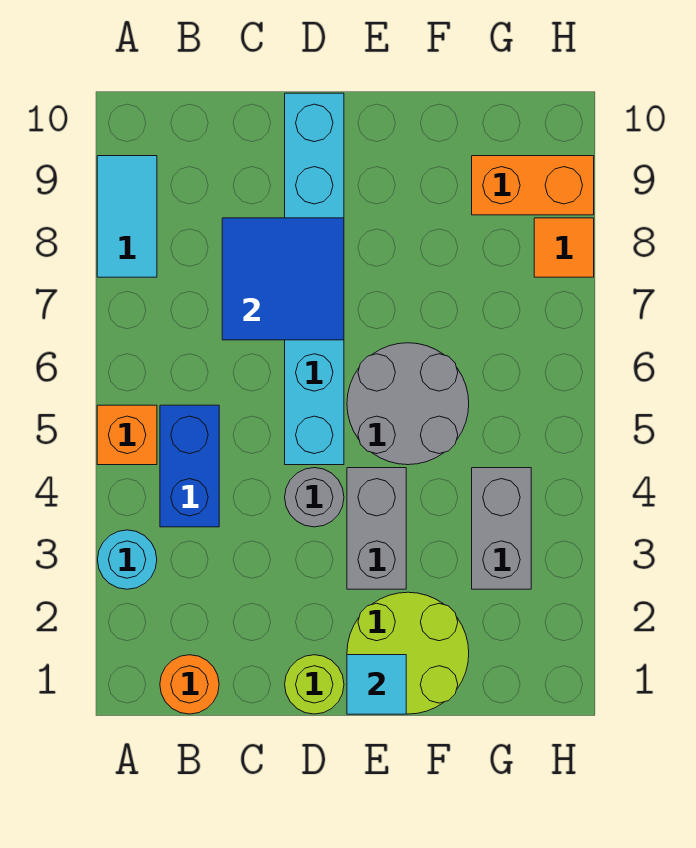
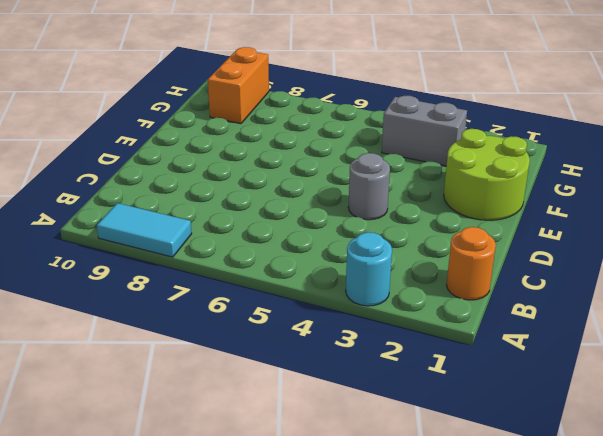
none -> orange 1x1 brick [97,405,157,465]
none -> blue 1x2 brick [160,405,219,527]
none -> lime 1x1 round brick [285,655,344,714]

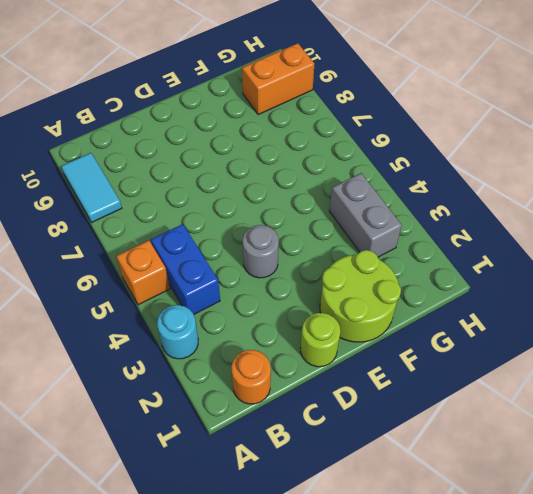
none -> cyan 1x6 brick [285,93,344,465]
none -> grey 1x2 brick [347,468,406,589]
none -> grey 2x2 round brick [347,343,469,465]

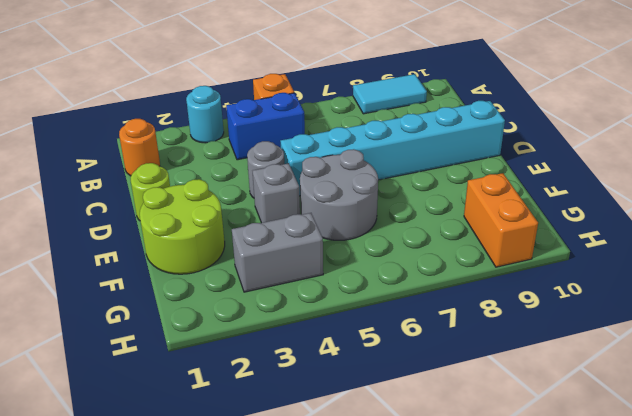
grey 1x1 brick [253,163,300,223] -> grey 1x2 brick [347,468,406,589]
none -> orange 1x1 tile [534,218,594,277]
none -> blue 2x2 tile [222,218,344,340]
none -> cyan 1x1 tile [347,655,406,714]

